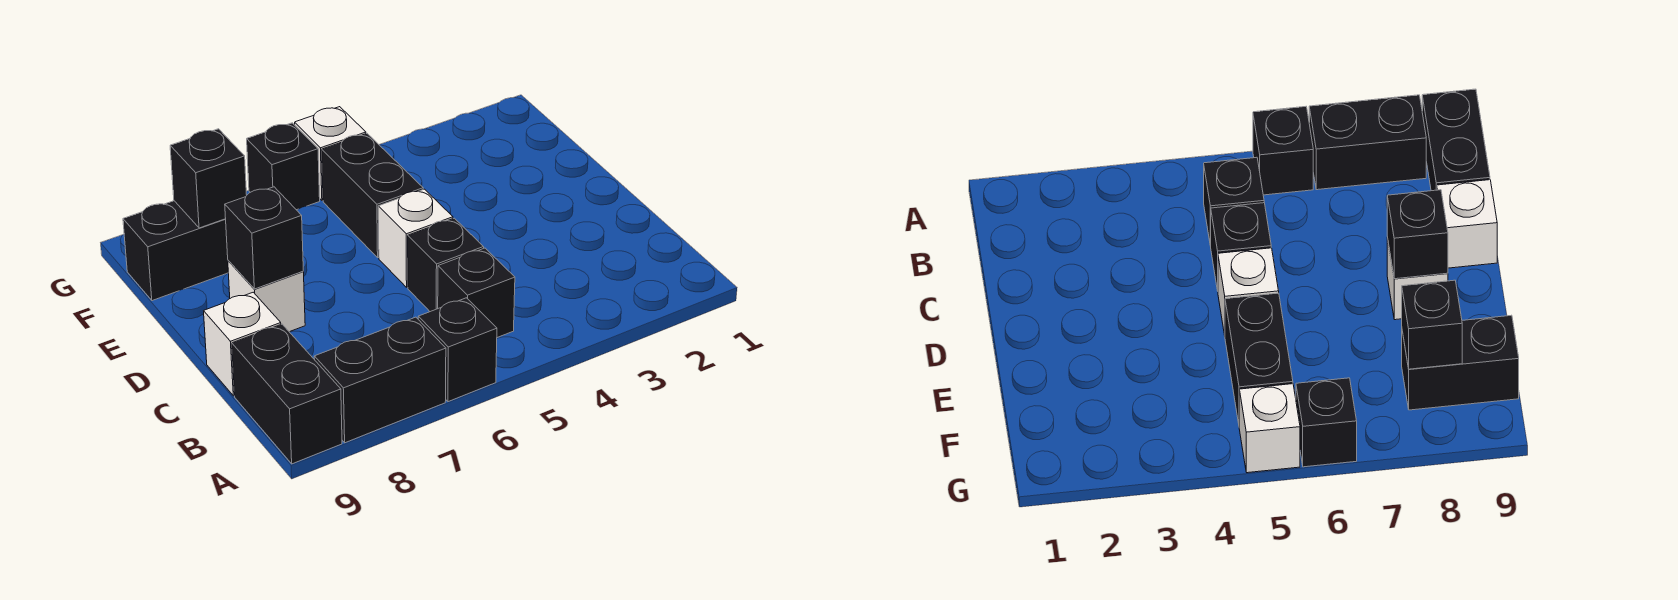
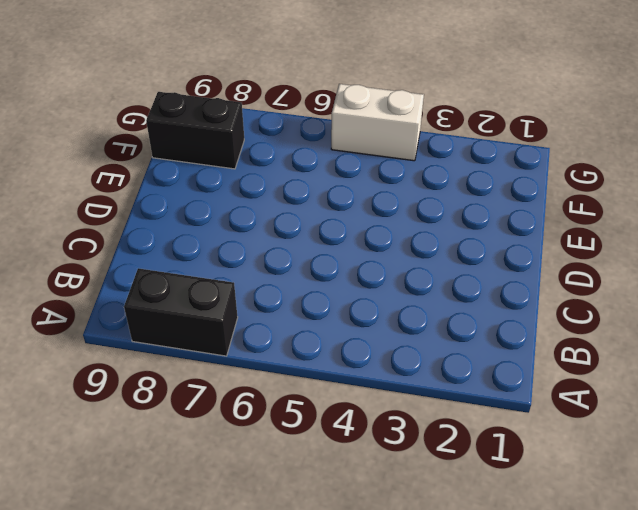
white 1x2 brick [331,84,424,161] -> white 1x1 brick [295,107,366,201]
none -> black 1x1 brick [418,298,497,402]
none -> black 1x2 brick [232,324,342,464]
none -> black 1x1 brick [438,248,515,338]

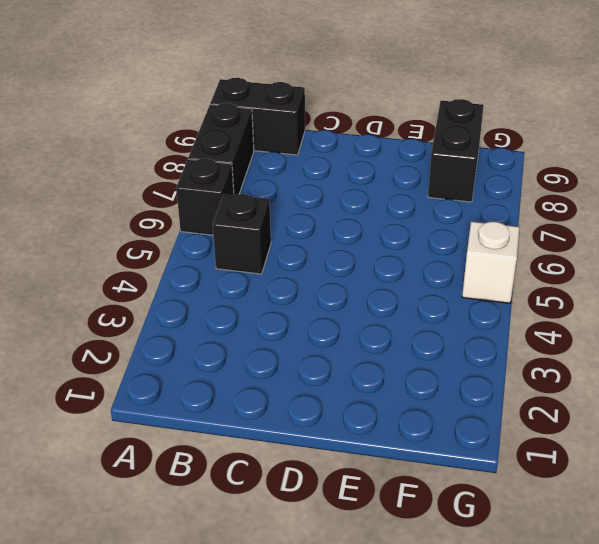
none -> black 1x1 brick [408,218,484,312]
none -> white 1x1 brick [204,292,281,396]
none -> white 1x1 brick [378,189,453,287]

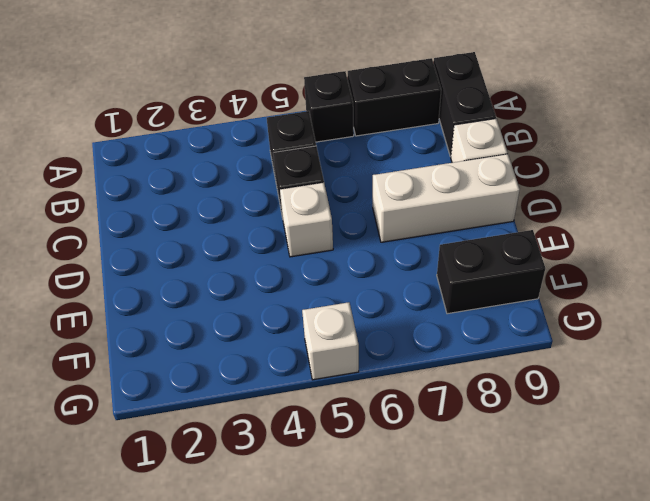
white 1x3 brick [373,154,520,242] -> white 1x1 brick [228,261,305,332]
none -> black 1x2 brick [322,134,423,258]
none -> black 1x1 brick [247,123,320,210]
none -> black 1x1 brick [225,187,303,289]

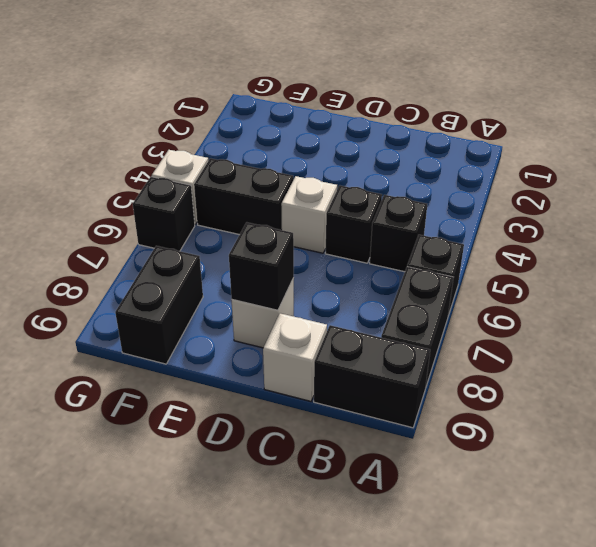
none -> black 1x1 brick [170,129,247,228]

